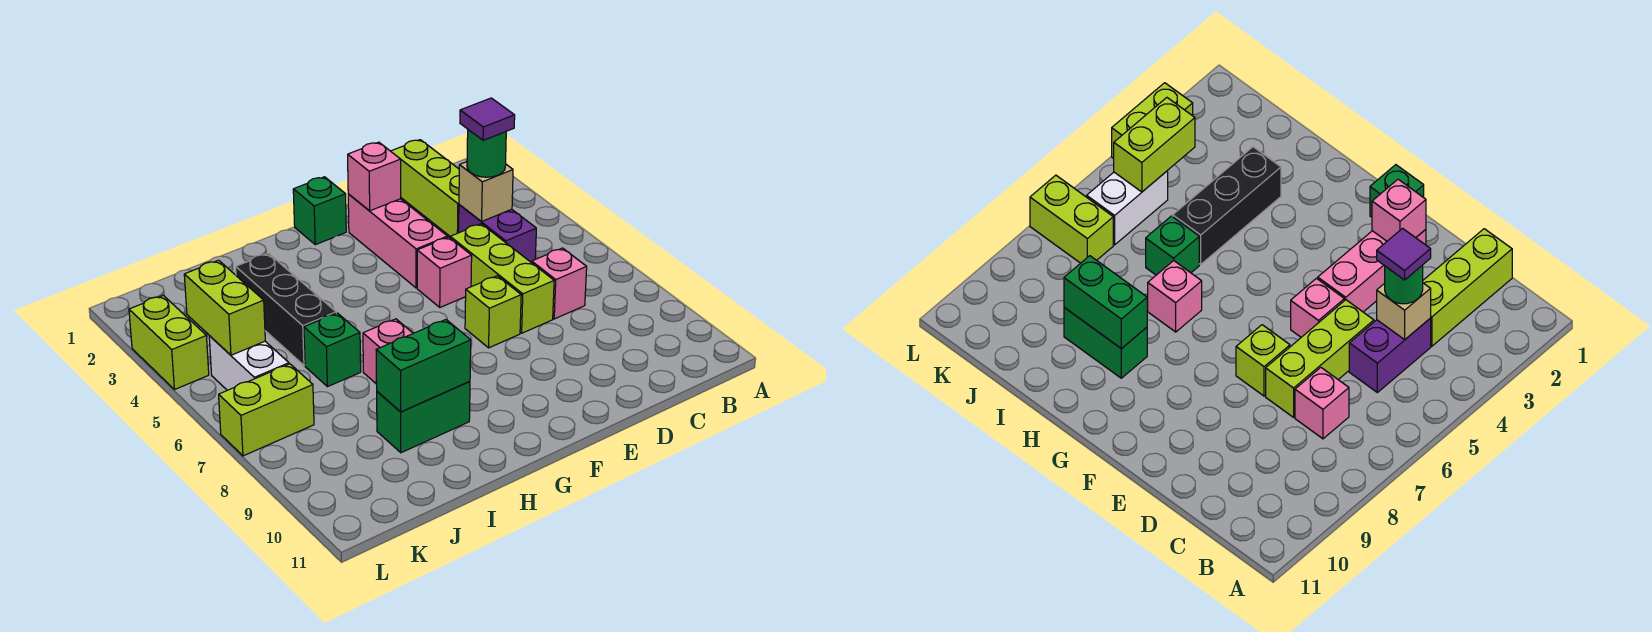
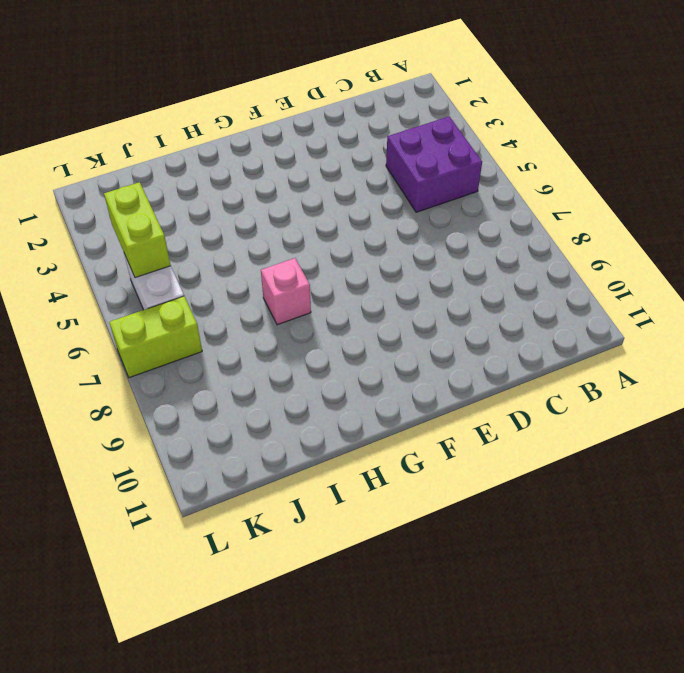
purple 2x2 brick [386,116,482,212] -> purple 1x2 brick [459,205,536,263]
none -> lime 1x3 brick [391,140,459,236]
none -> pink 1x1 brick [532,248,587,319]
none -> lime 1x3 brick [450,224,554,333]

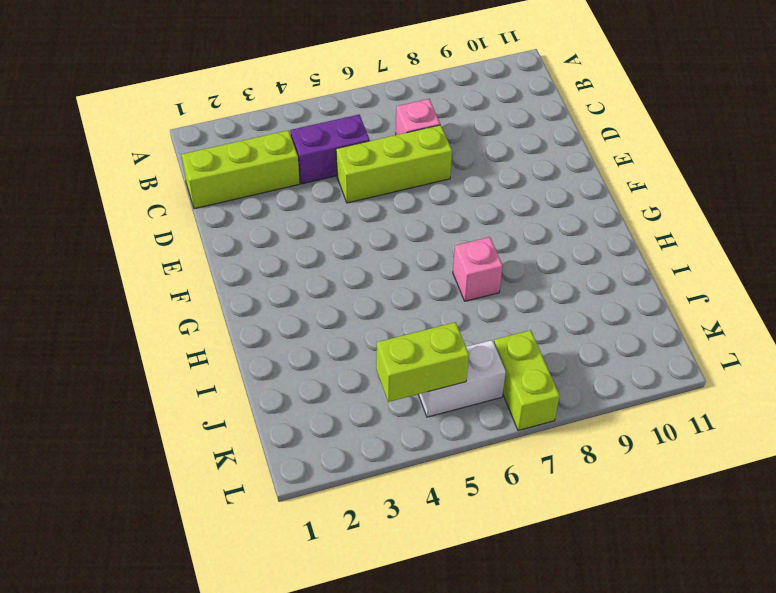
none -> pink 1x3 brick [348,194,448,288]
none -> pink 1x1 brick [417,237,472,307]
none -> lime 1x1 brick [465,276,521,348]

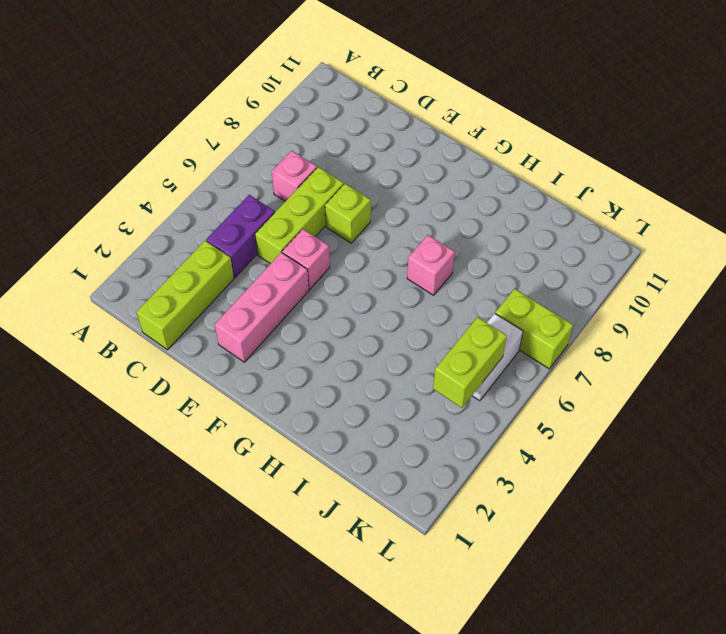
none -> green 1x1 brick [293,177,346,245]
none -> green 1x2 brick [377,382,470,453]
none -> black 1x3 brick [236,253,336,365]

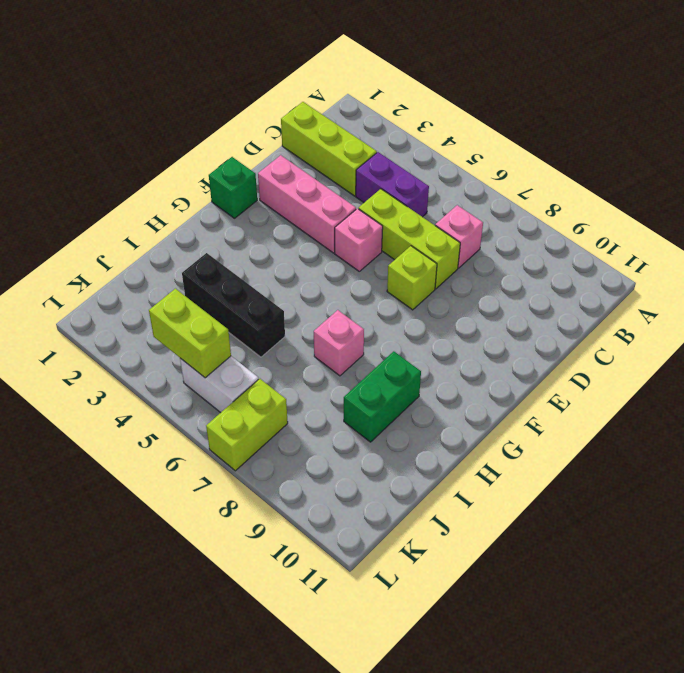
none -> green 1x1 brick [304,313,361,387]
none -> lime 1x2 brick [129,296,209,390]
none -> tan 1x1 brick [459,162,513,222]

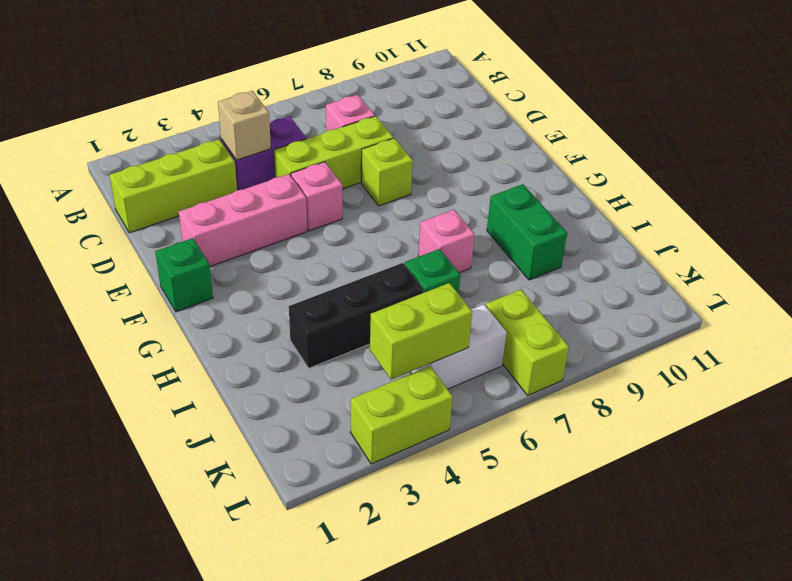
none -> pink 1x1 brick [348,142,401,211]
none -> green 1x2 brick [376,320,471,412]
none -> green 1x1 round brick [467,130,506,177]

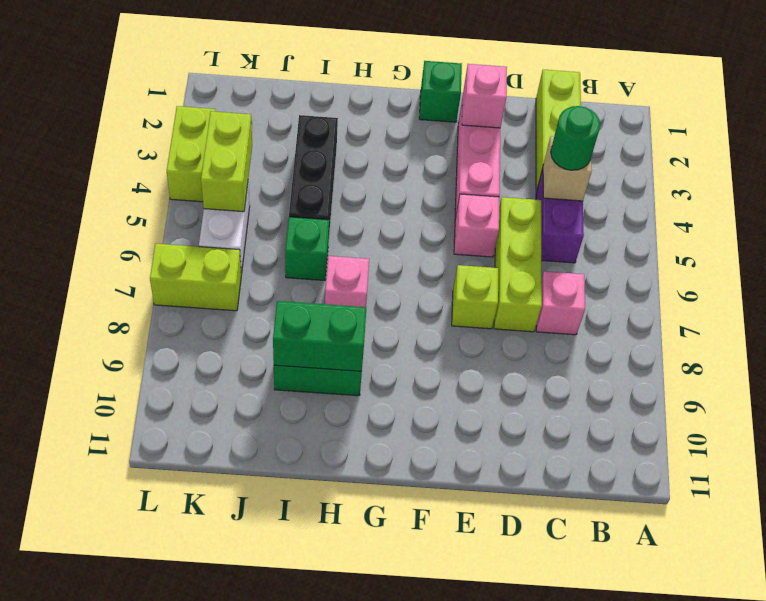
none -> purple 1x1 tile [460,98,515,140]

